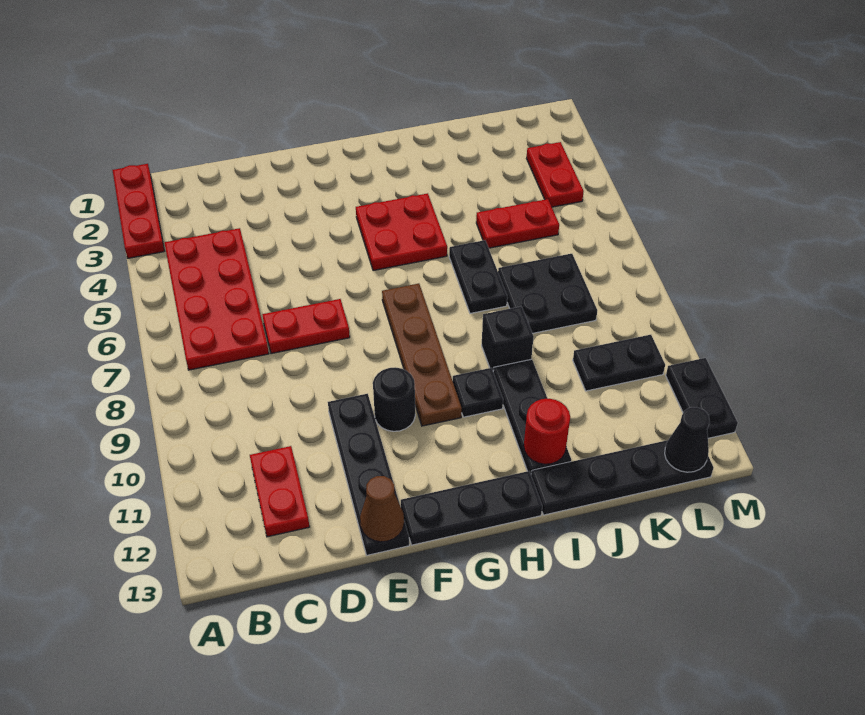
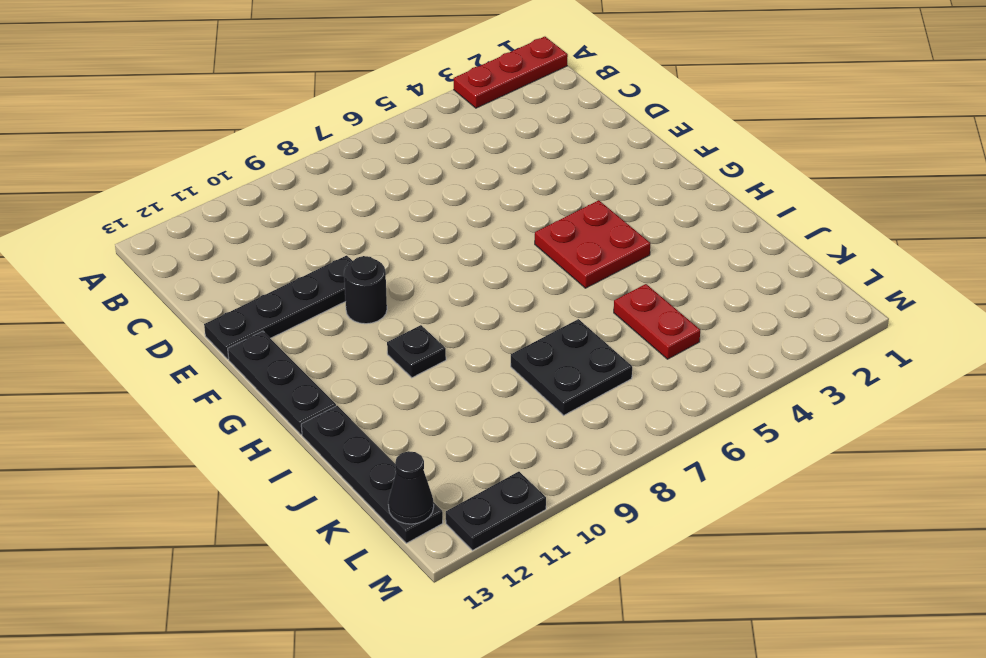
none -> red 2x4 plate [165,228,269,370]
none -> red 1x2 plate [250,446,309,537]
none -> red 1x2 plate [262,299,350,354]

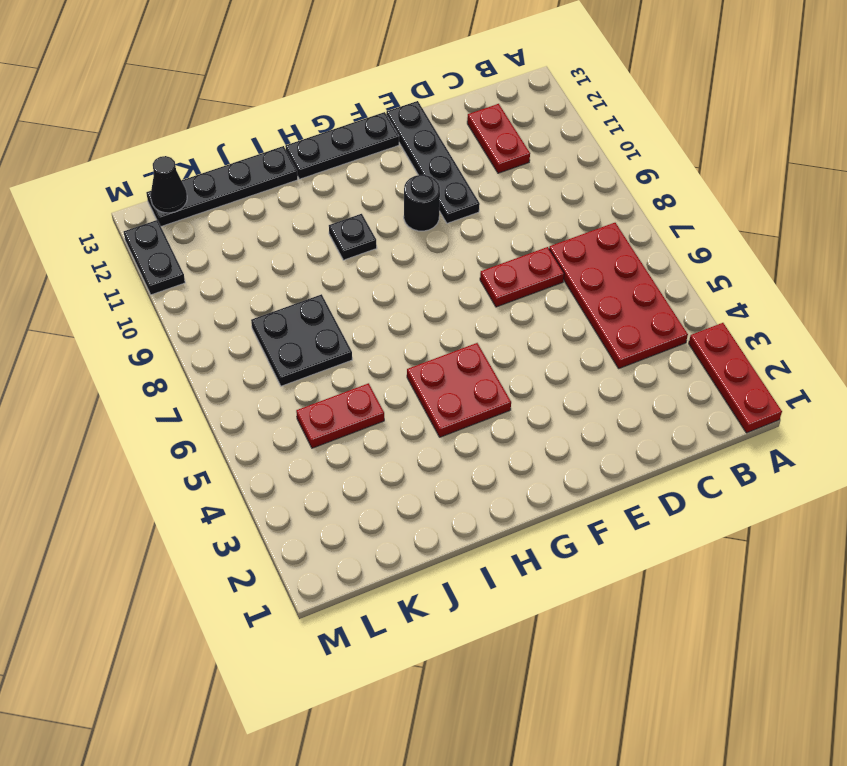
none -> brown 1x4 plate [382,284,462,426]
none -> black 1x2 plate [449,240,507,313]
none -> black 1x1 brick [482,307,534,370]

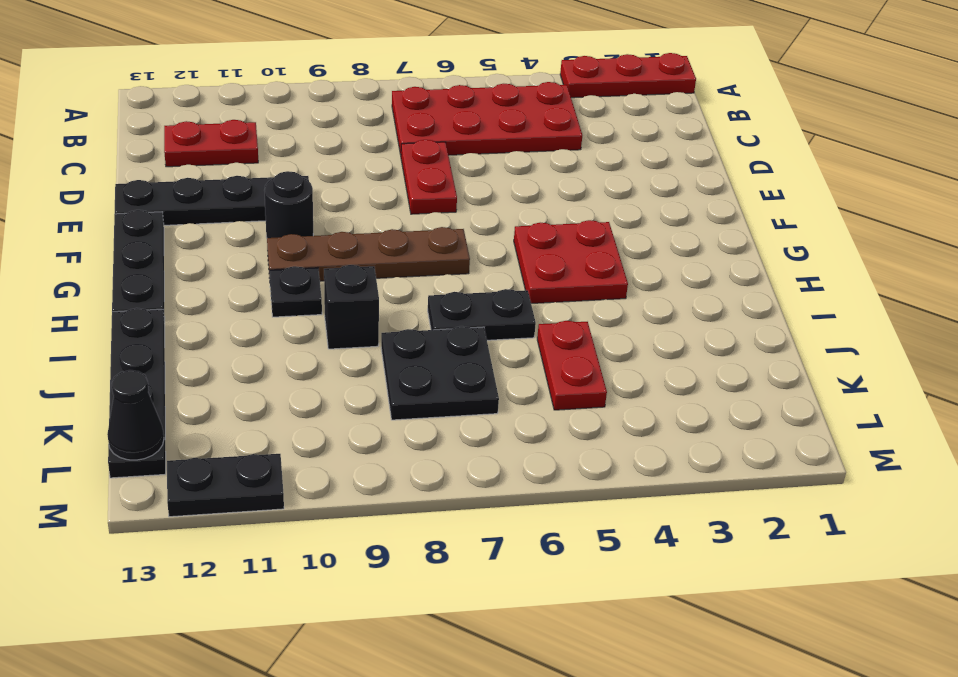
none -> black 1x3 plate [493,359,571,474]
none -> black 1x2 plate [573,335,665,391]
none -> red 1x2 plate [527,142,584,207]

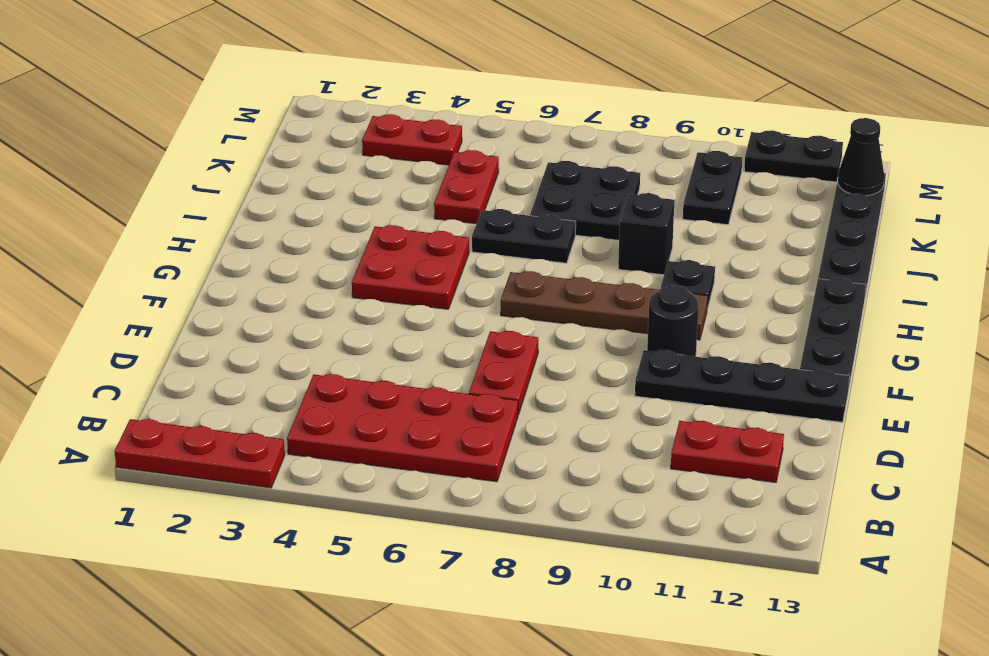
none -> black 1x3 plate [493,359,571,474]
none -> brown 1x1 cone [360,476,404,542]
none -> red 1x1 round brick [524,399,570,464]

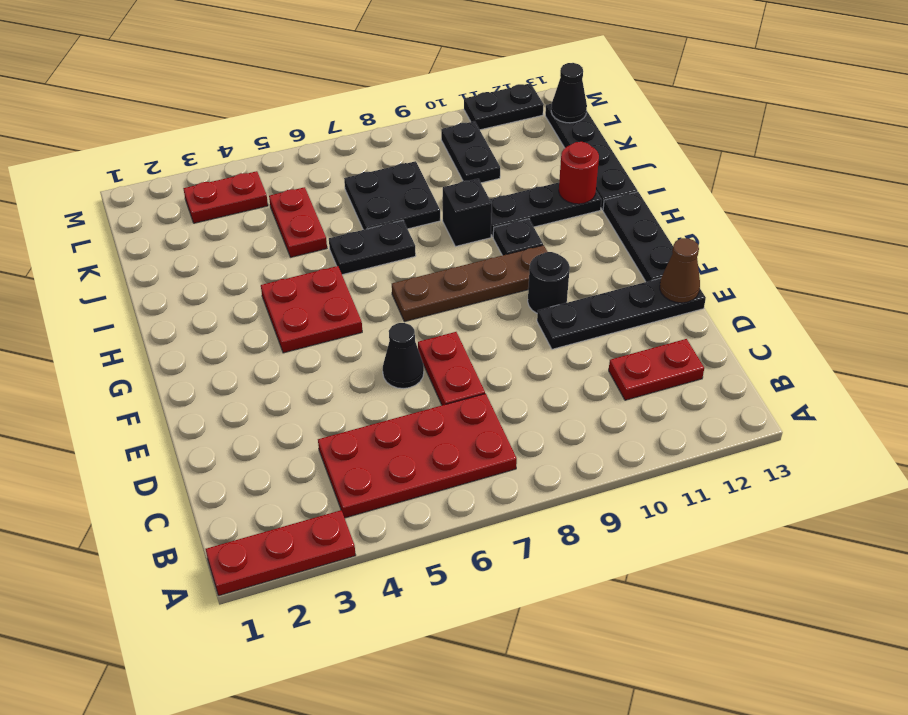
black 1x1 cone [383,323,424,389] -> none

